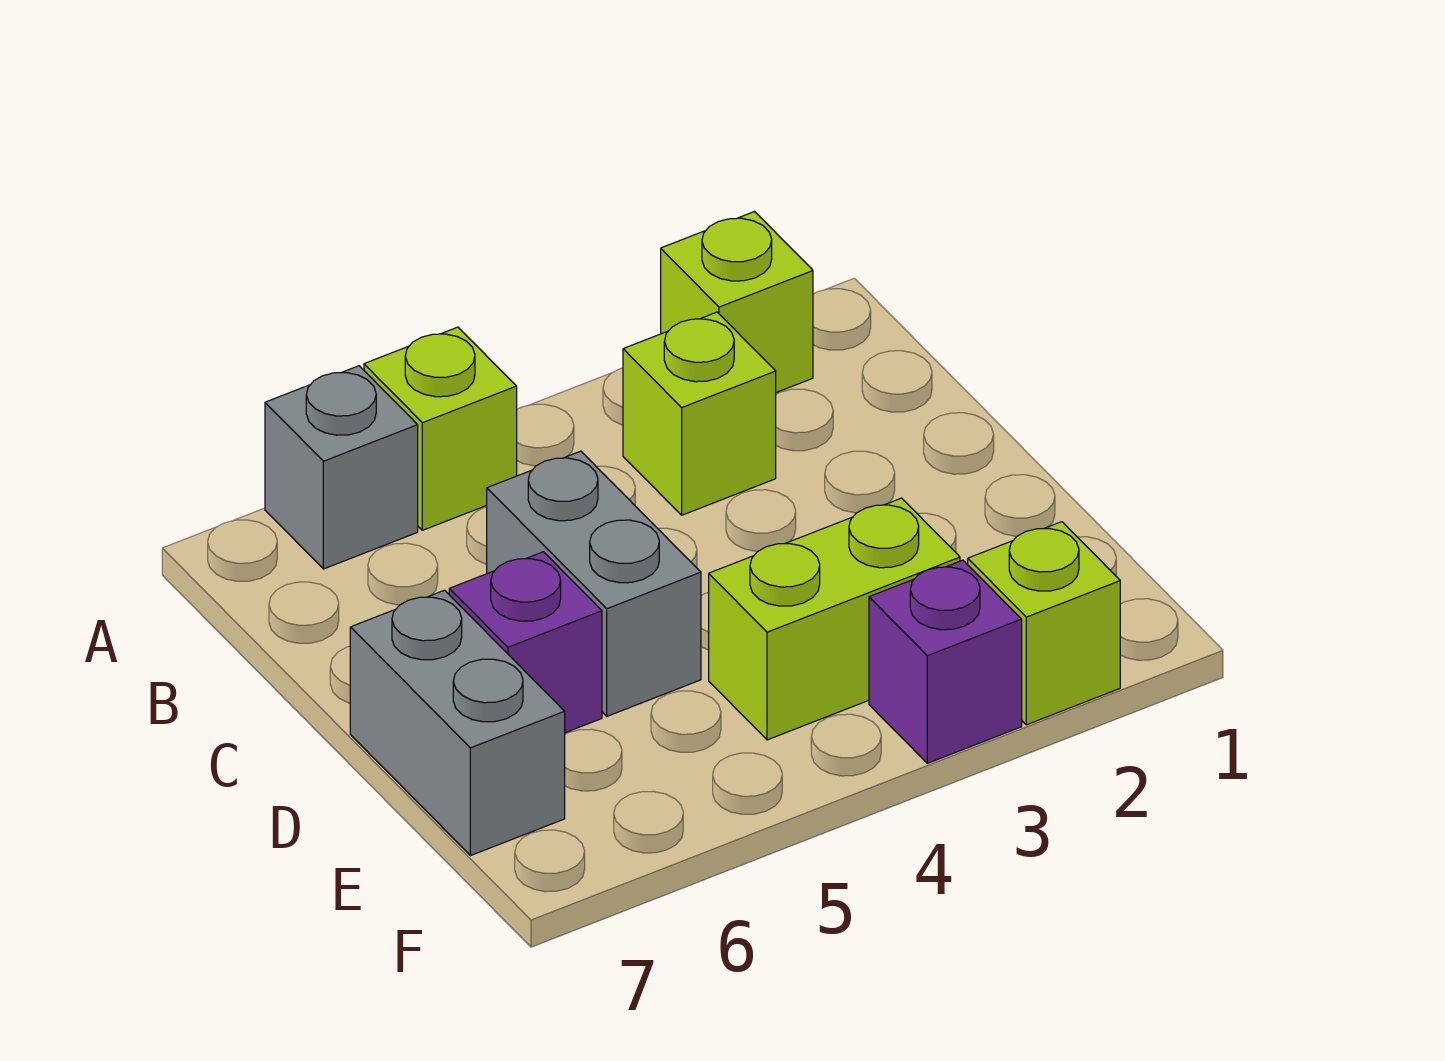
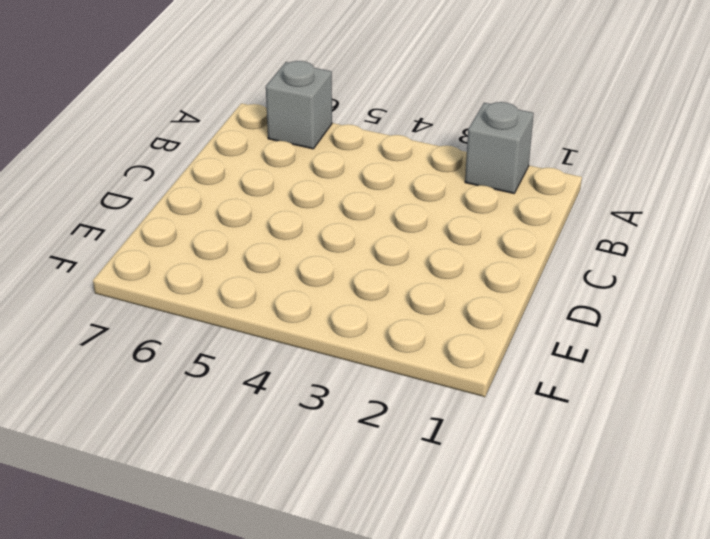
grey 1x1 brick [465,102,534,193] -> lime 1x1 brick [661,212,813,392]
none -> lime 1x1 brick [364,327,517,530]
none -> lime 1x1 brick [623,312,776,515]

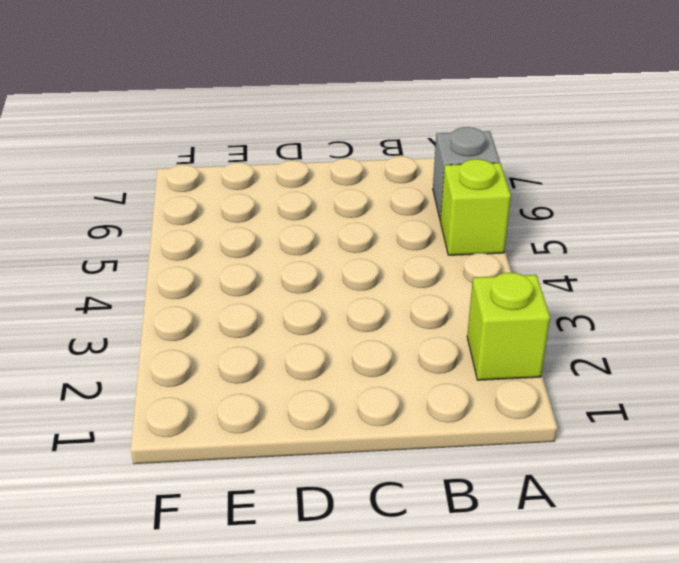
none -> lime 1x1 brick [623,312,776,515]
none -> grey 1x2 brick [487,451,701,716]

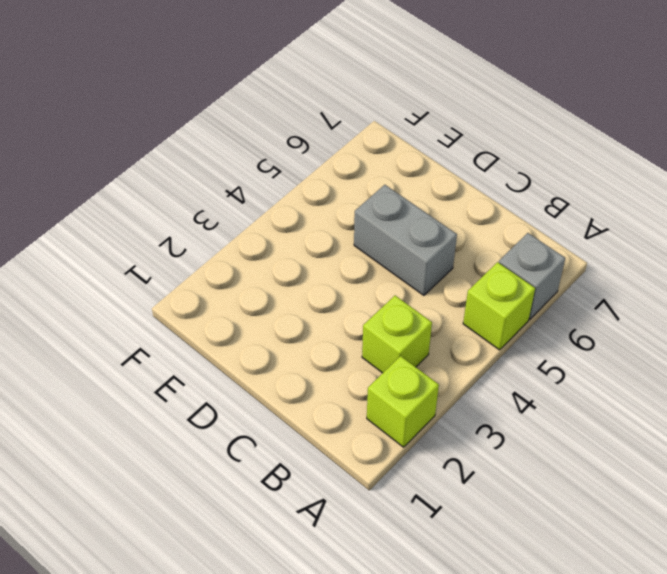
none -> purple 1x1 brick [449,552,602,733]
none -> grey 1x2 brick [350,590,565,856]

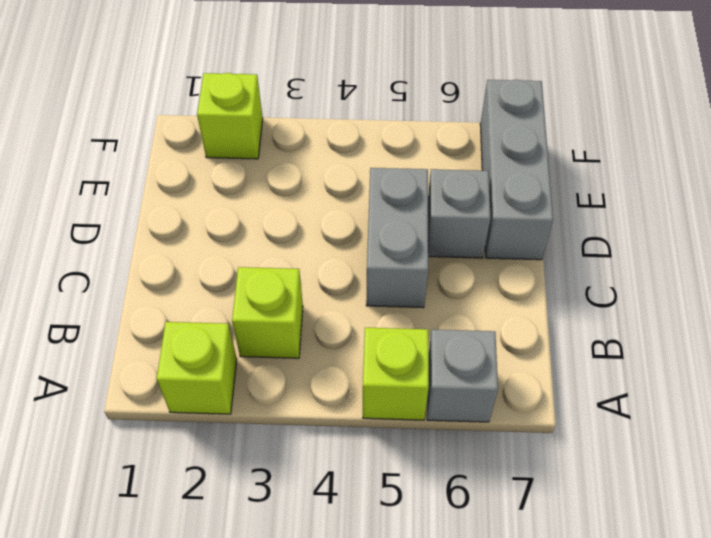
grey 1x1 brick [428,169,491,258] -> purple 1x1 brick [449,552,602,733]
grey 1x3 brick [480,80,553,260] -> grey 1x2 brick [350,590,565,856]
none -> lime 1x2 brick [709,498,960,740]
none -> purple 1x1 brick [869,560,1022,763]

